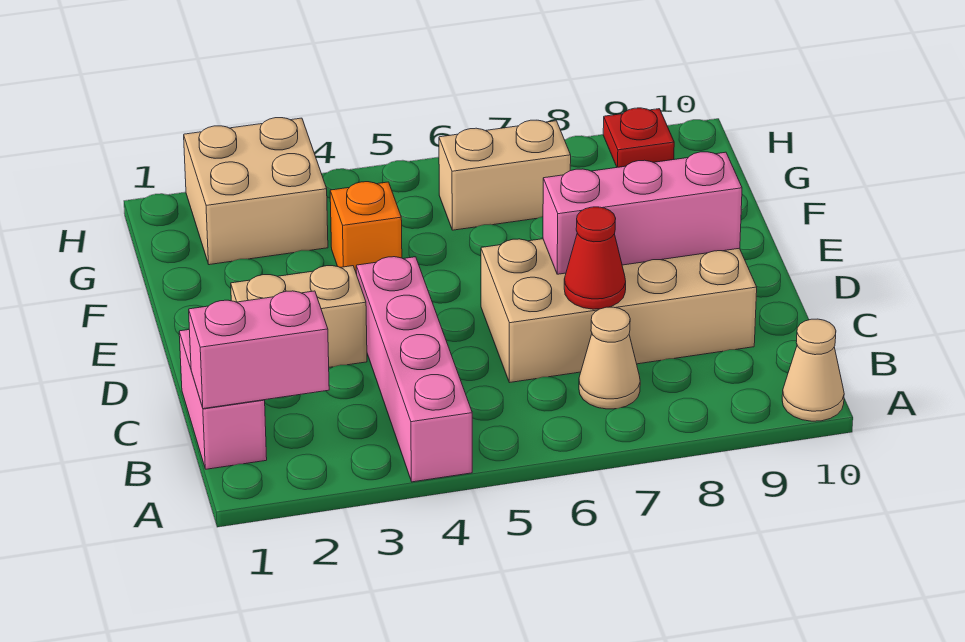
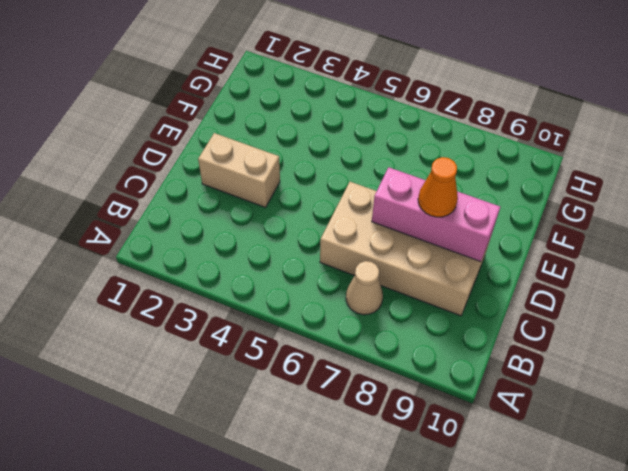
orange 1x1 cone [418,157,458,217] -> none
none -> pink 1x4 brick [356,257,472,482]
none -> tan 1x1 cone [782,319,844,421]
none -> pink 1x2 brick [179,330,267,469]

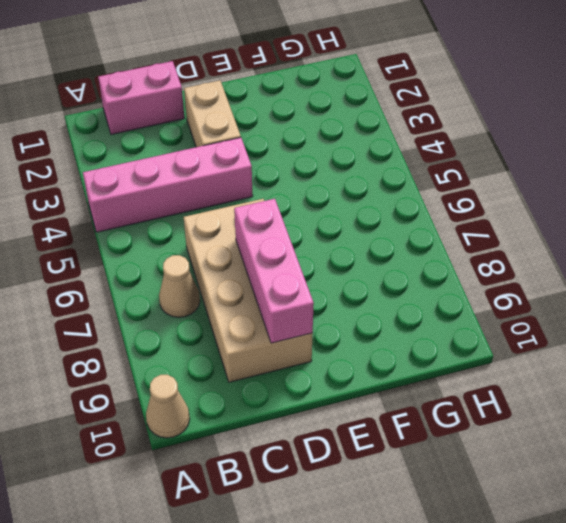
none -> orange 1x1 brick [330,182,402,274]
none -> tan 2x2 brick [184,118,328,265]
none -> tan 1x2 brick [439,120,571,230]

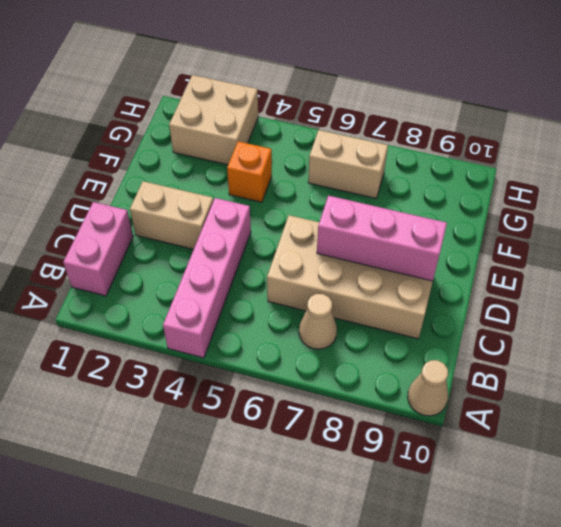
none -> red 1x1 plate [603,108,674,167]
none -> pink 1x2 brick [189,291,329,409]
none -> red 1x1 cone [564,207,626,309]

